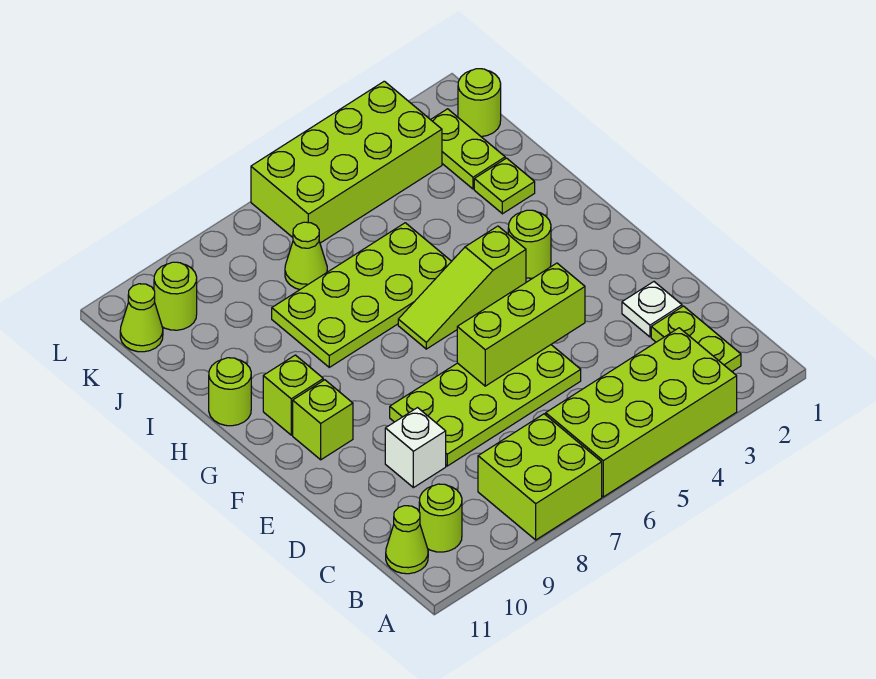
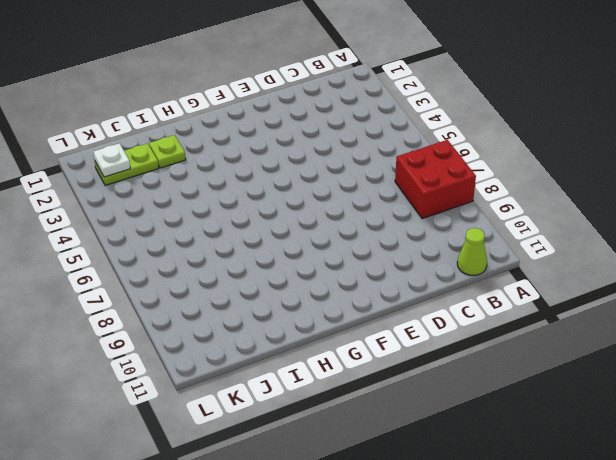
red 2x2 brick [395,140,476,219] -> lime 2x2 brick [478,414,602,540]
white 1x1 plate [93,143,130,177] -> white 1x1 plate moved to [622,282,682,337]
none -> lime 2x4 brick [546,328,737,497]
none -> lime 1x2 plate [651,306,741,371]
none -> lime 1x1 round brick [419,484,462,552]

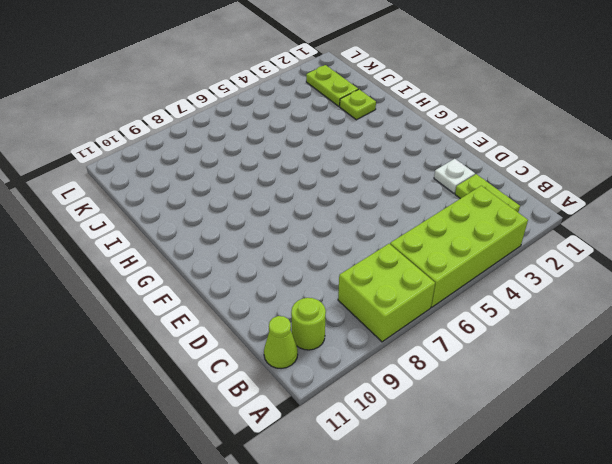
none -> lime 2x4 plate [390,345,581,466]
none -> white 1x1 brick [385,408,446,488]
none -> lime 1x1 brick [293,380,353,460]

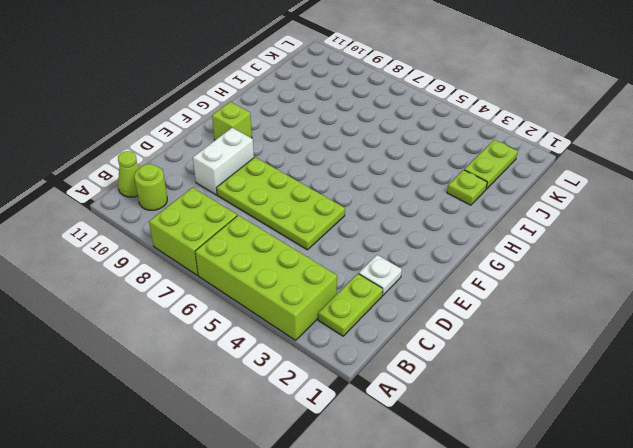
white 1x2 brick [193,128,254,195] -> white 1x1 brick [385,408,446,488]
none -> lime 1x1 round brick [508,210,551,278]
none -> lime 1x3 slope [398,226,526,349]
none -> lime 1x1 brick [263,355,323,435]

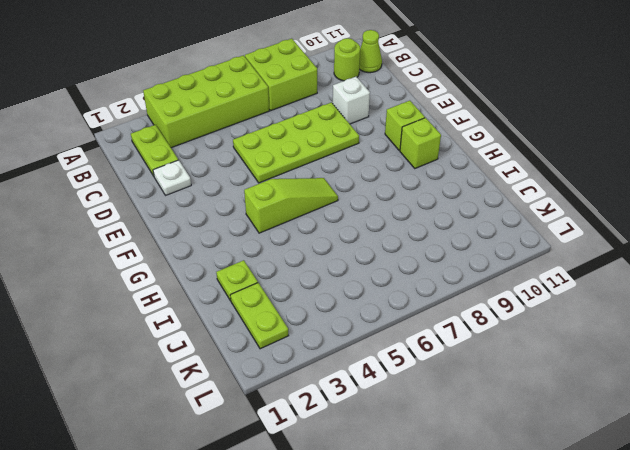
none -> lime 1x1 round brick [508,210,551,278]
none -> lime 2x4 plate [272,223,452,367]
none -> lime 1x1 round brick [209,358,251,426]

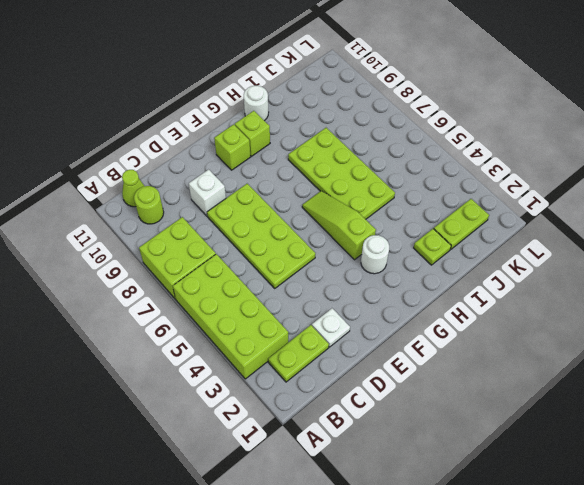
white 1x1 round brick [361,235,389,274] -> lime 1x1 round brick [508,210,551,278]
white 1x1 round brick [244,86,269,121] -> lime 1x1 round brick [209,358,251,426]
none -> lime 1x1 cone [285,222,327,289]
none -> lime 1x1 round brick [458,69,501,137]
none -> lime 2x4 brick [251,81,442,243]

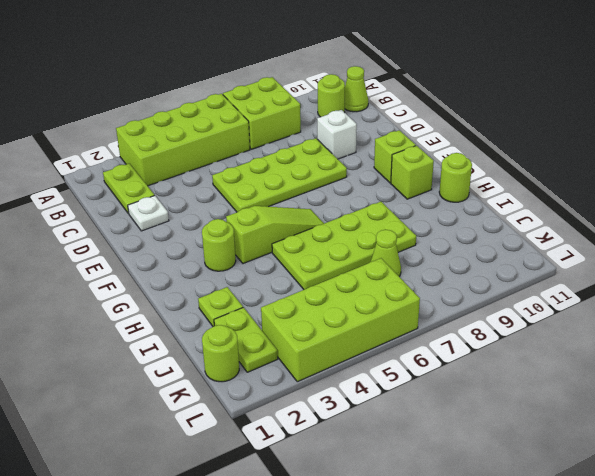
none -> lime 1x1 round brick [154,262,197,330]
none -> lime 1x1 cone [120,284,163,352]
none -> lime 1x3 brick [457,263,585,386]

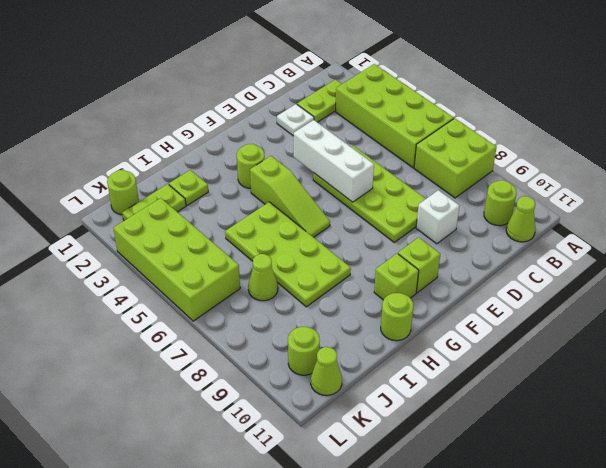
white 1x3 brick [294,120,374,202] -> lime 1x3 brick [457,263,585,386]

